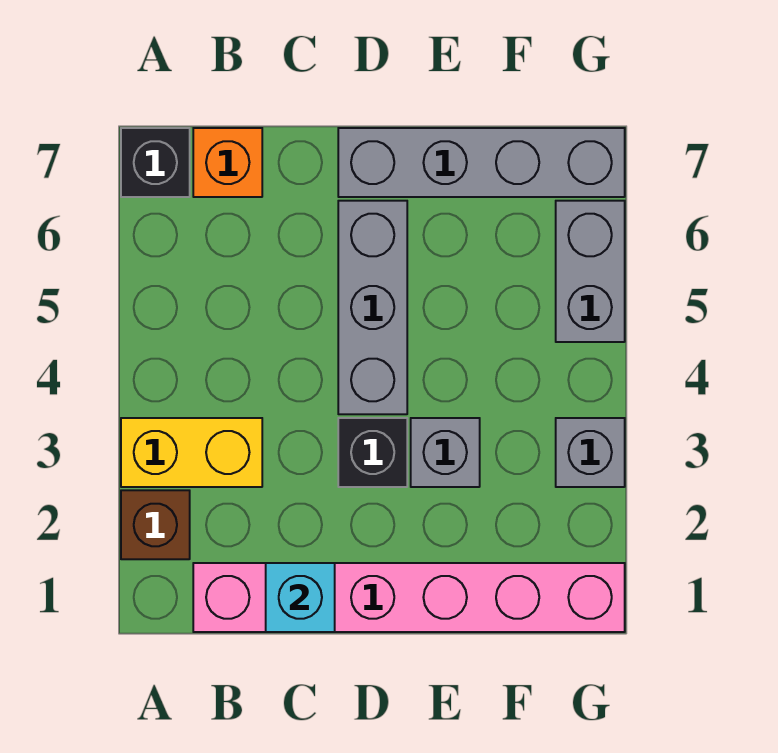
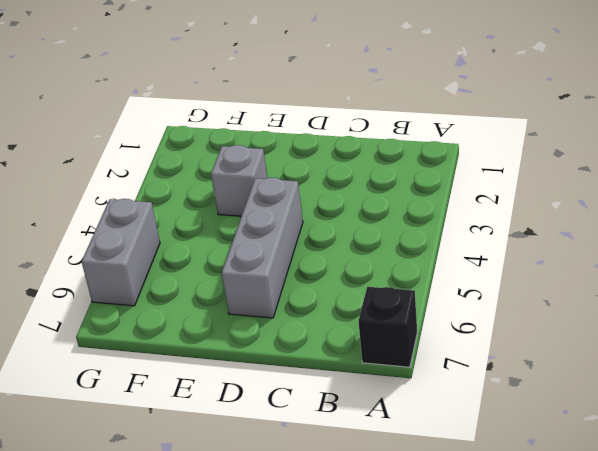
none -> brown 1x1 brick [121,490,190,559]
none -> yellow 1x2 brick [121,418,262,487]
none -> pink 1x6 brick [193,563,625,632]

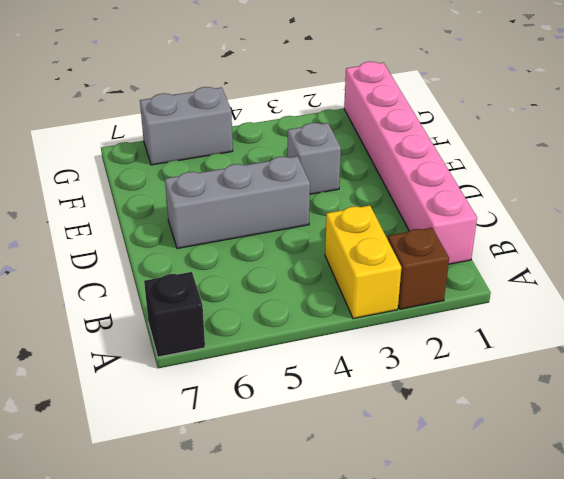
none -> orange 1x1 brick [193,128,262,197]
none -> black 1x1 brick [338,418,407,487]
none -> grey 1x4 brick [338,128,625,197]

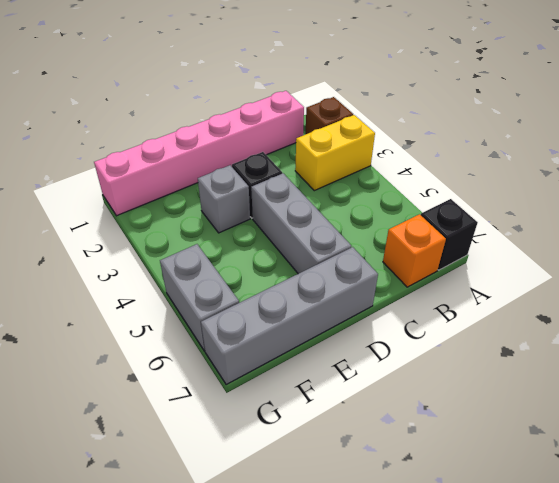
none -> grey 1x1 brick [556,418,625,487]
none -> cyan 1x1 brick [266,563,335,632]

